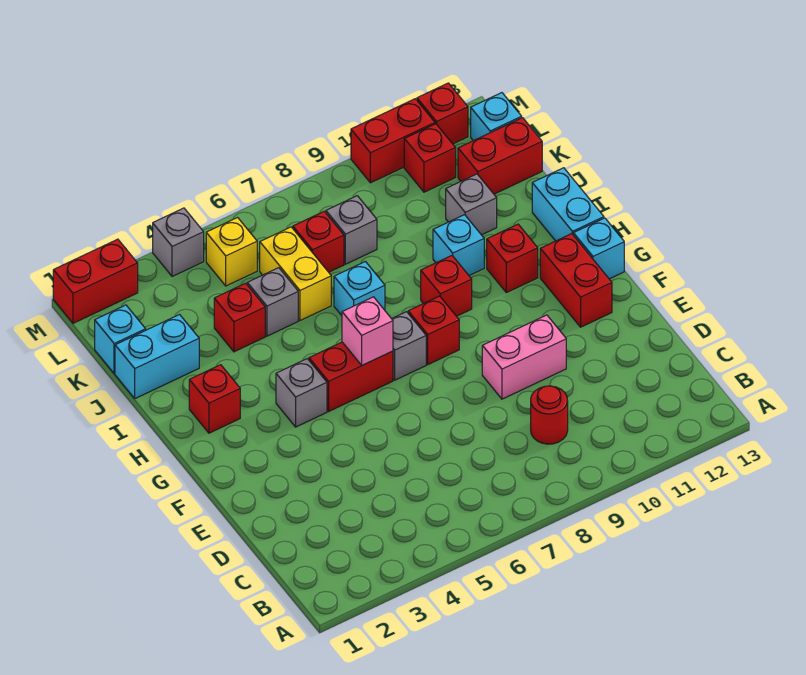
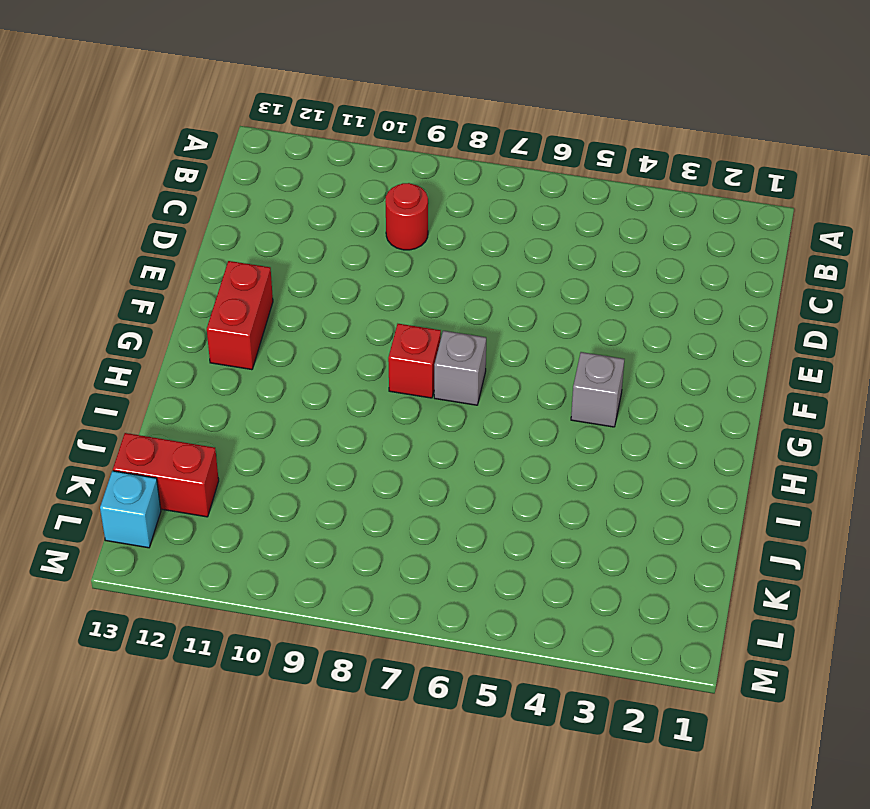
none -> pink 1x2 brick [482,315,566,399]
none -> red 1x2 brick [309,342,393,411]
none -> cyan 1x1 brick [573,218,624,279]
none -> red 1x1 brick [189,365,240,433]

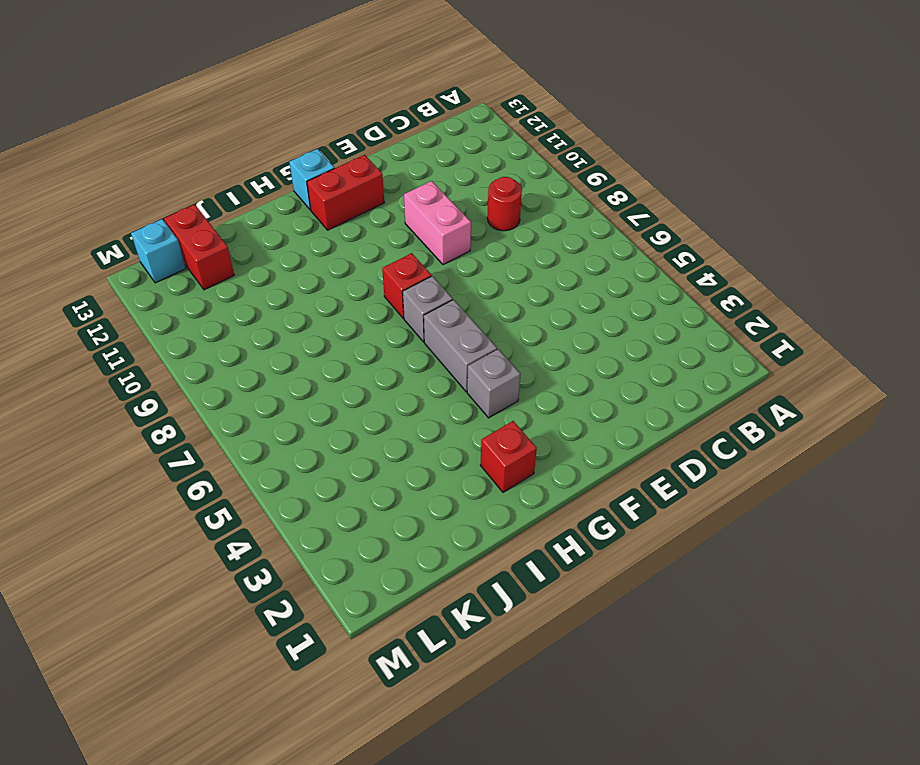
grey 1x2 brick [424,300,497,392] -> red 1x2 brick [309,342,393,411]
none -> red 1x1 brick [421,256,472,316]
none -> red 1x1 brick [487,224,538,293]
none -> cyan 1x2 brick [532,168,604,241]
none -> cyan 1x1 brick [334,262,385,315]

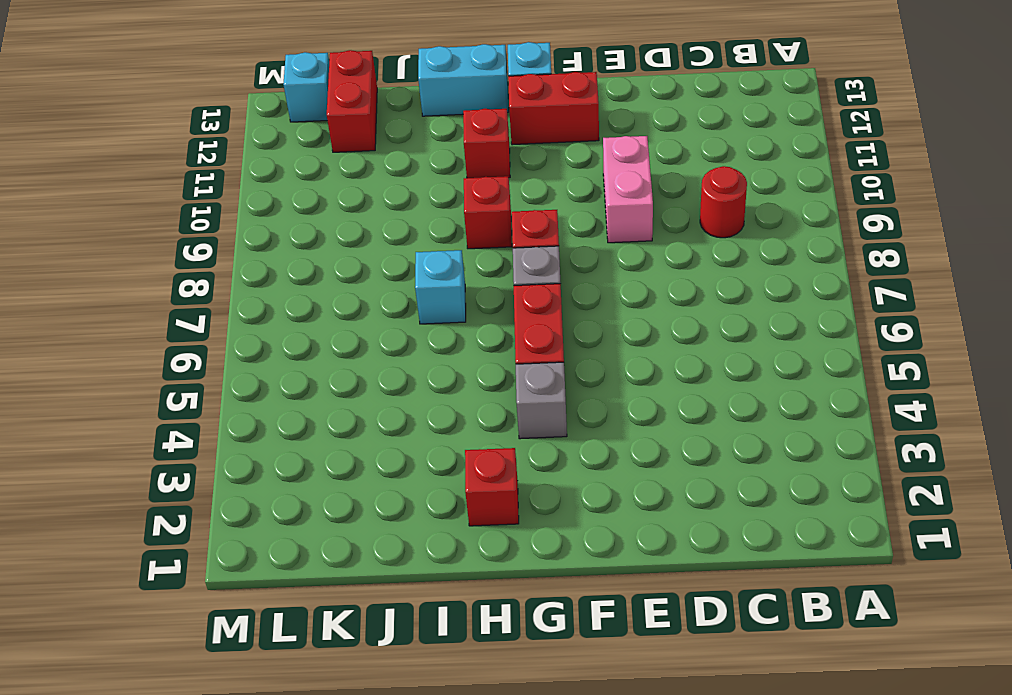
none -> cyan 1x1 brick [433,215,484,275]
none -> cyan 1x2 brick [115,315,199,398]
none -> red 1x1 brick [214,283,265,352]
none -> grey 1x1 brick [247,268,298,336]

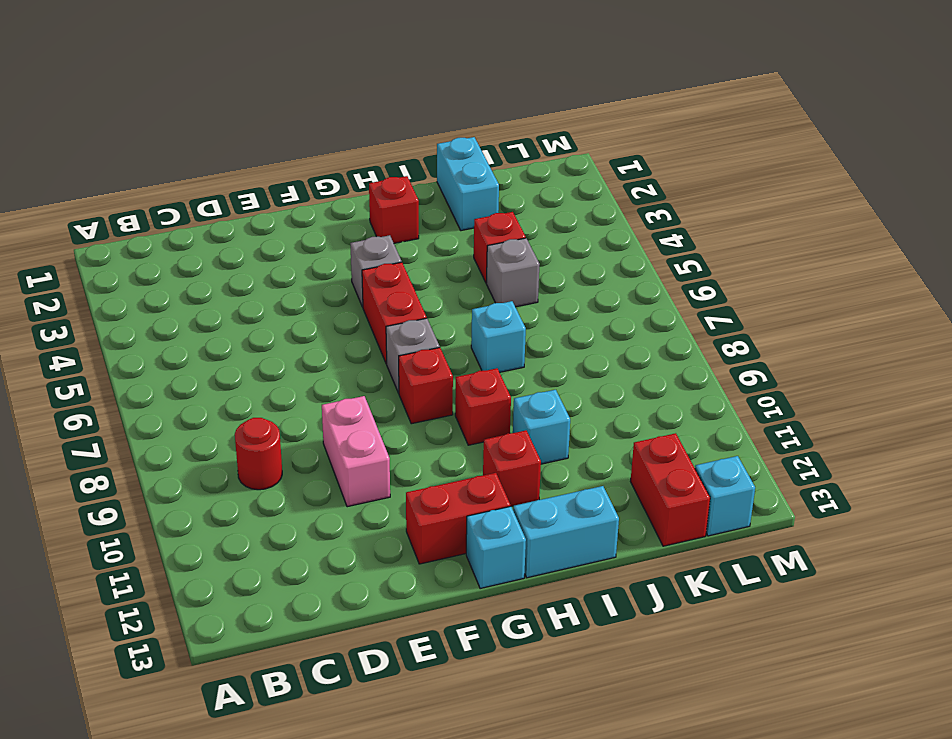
none -> yellow 1x2 brick [260,227,331,321]
none -> grey 1x1 brick [446,174,497,235]
none -> cyan 1x1 brick [95,305,146,374]
none -> red 1x1 brick [293,211,344,272]

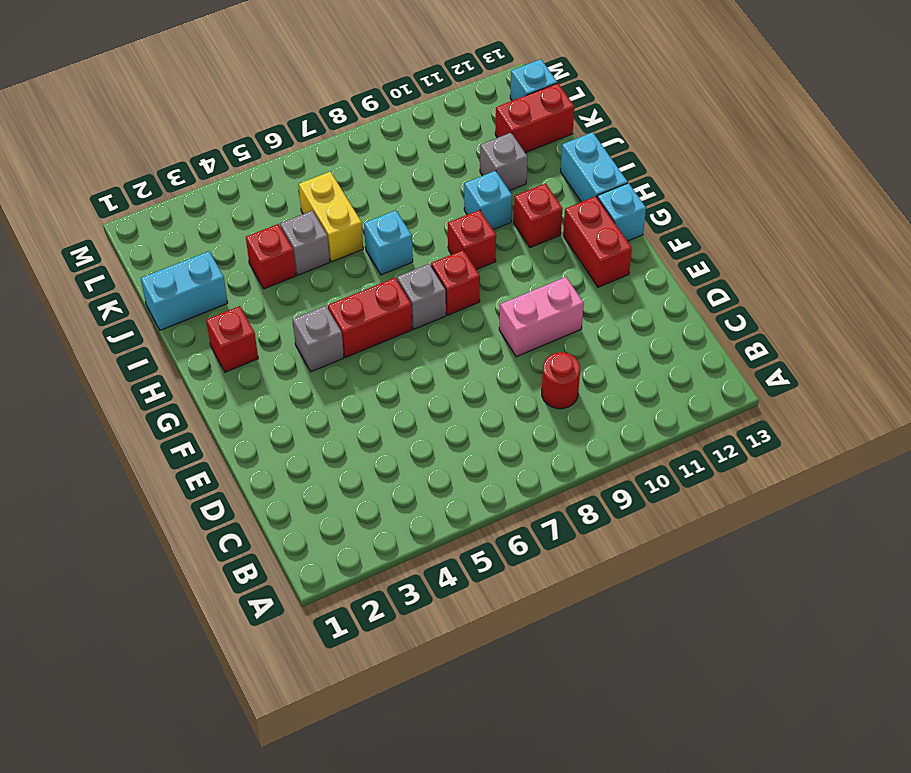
none -> cyan 1x1 brick [95,305,146,374]
none -> red 1x1 brick [293,211,344,272]
none -> grey 1x1 brick [326,196,377,264]
none -> yellow 1x1 brick [206,218,257,286]

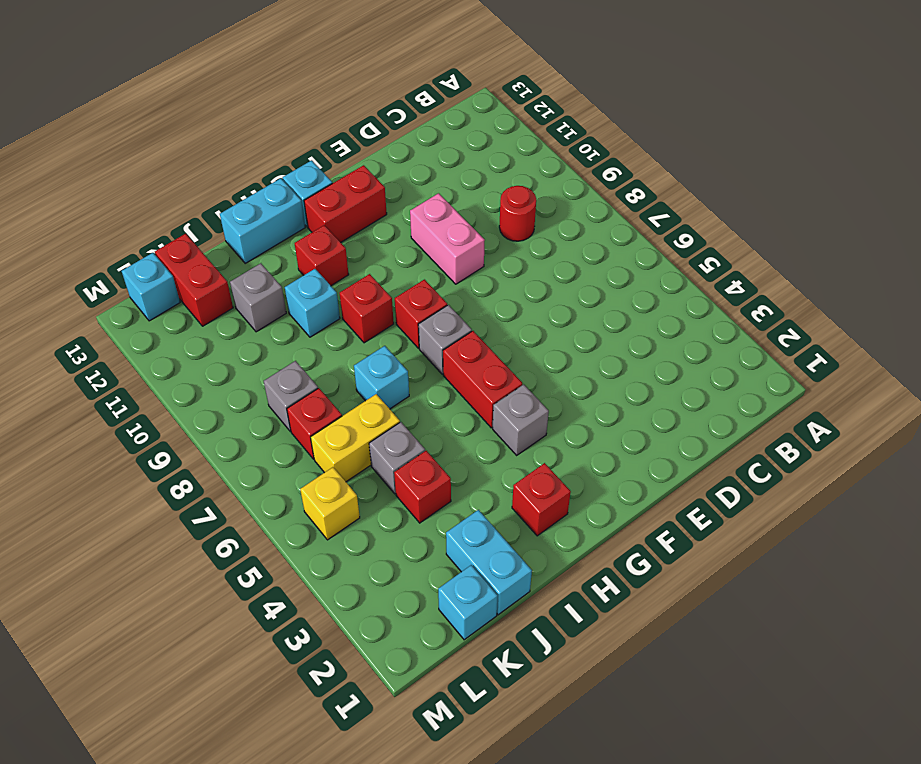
none -> red 1x1 brick [404,124,456,192]
none -> red 1x2 brick [53,239,138,323]
none -> grey 1x1 brick [153,208,204,277]
none -> red 1x2 brick [351,99,435,183]

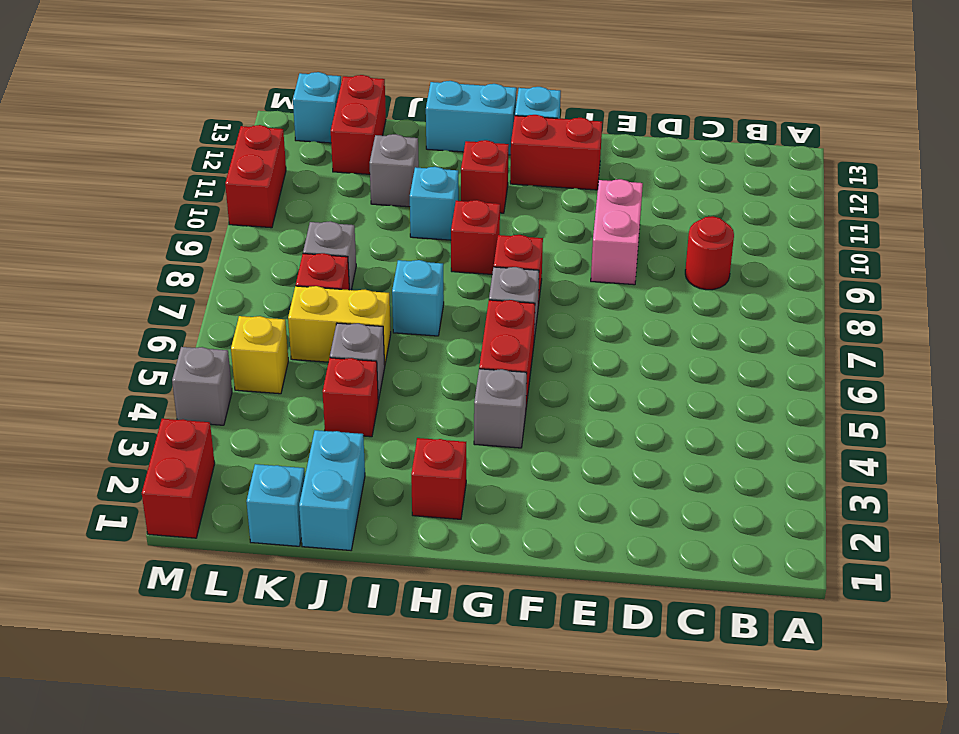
none -> red 1x1 brick [404,124,456,192]
none -> red 1x1 brick [417,83,468,144]
none -> pink 1x1 brick [342,297,393,365]

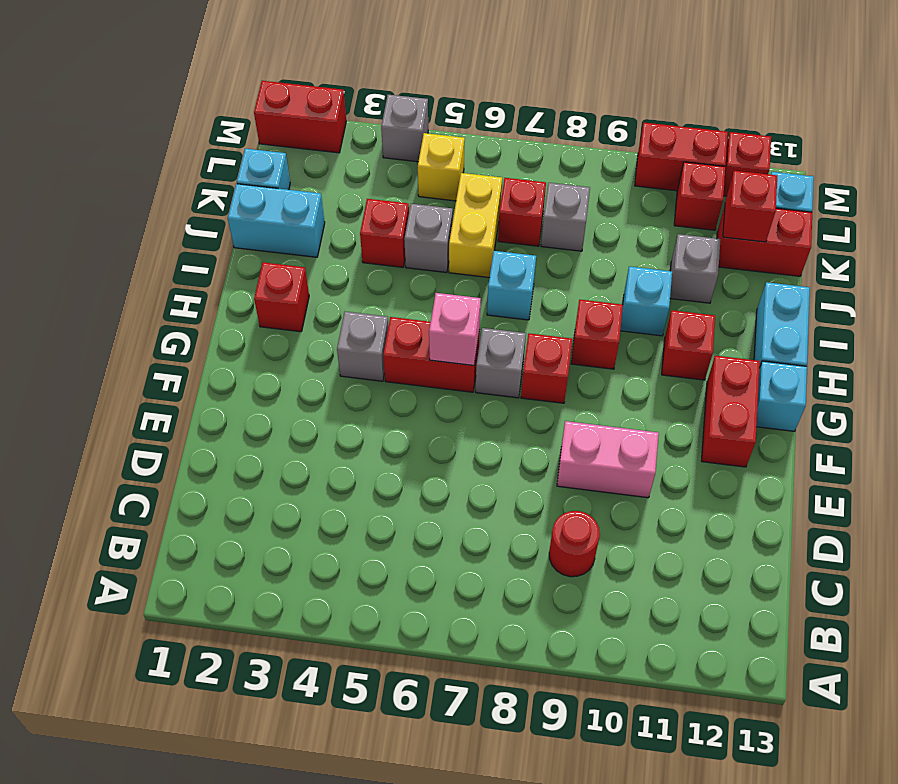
red 1x1 brick [723,171,777,242] -> none

